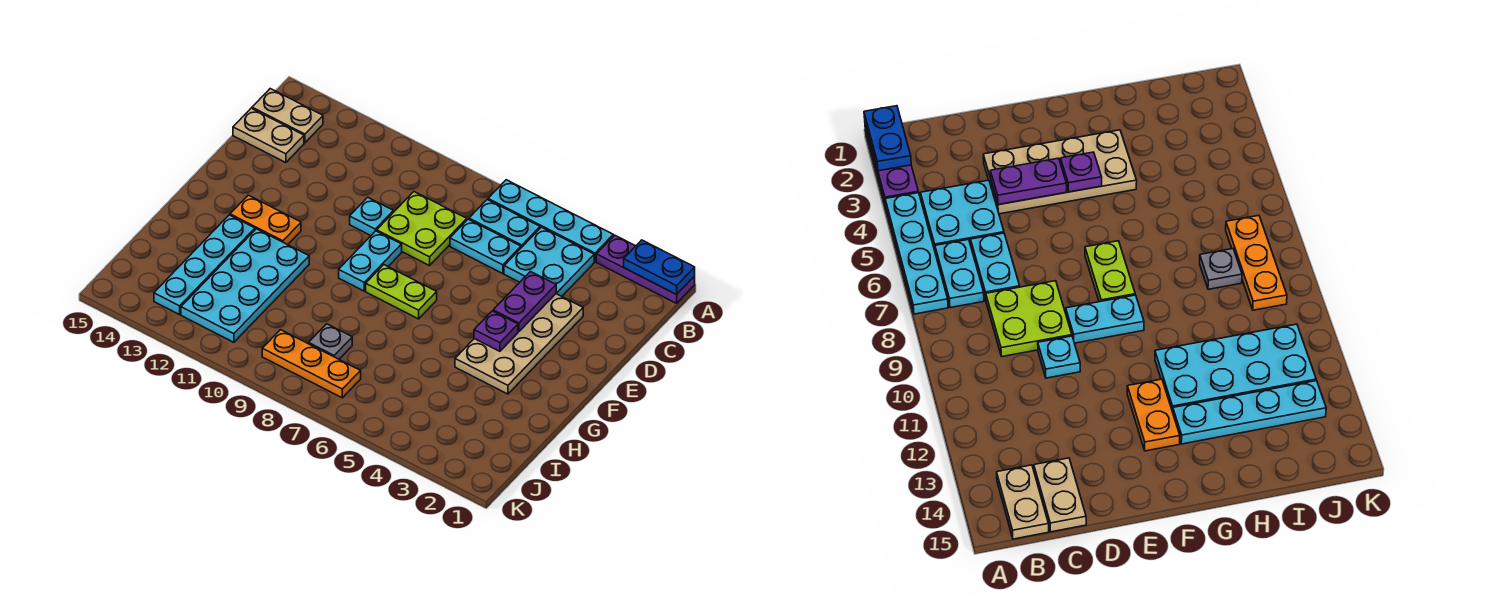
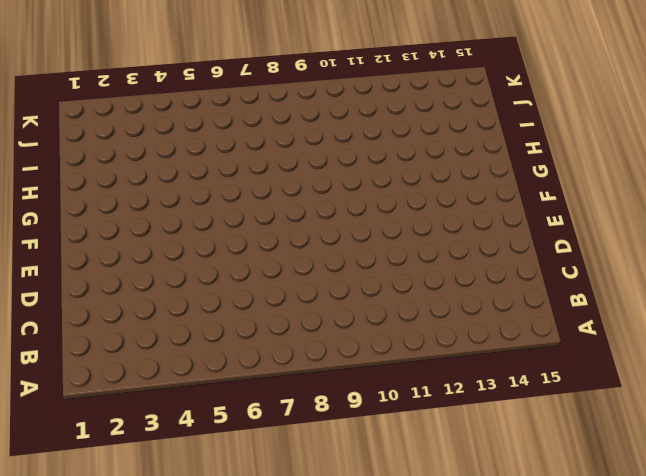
none -> purple 1x3 plate [596,235,695,303]
none -> cyan 1x4 plate [488,180,613,262]
none -> cyan 2x2 plate [504,227,594,296]

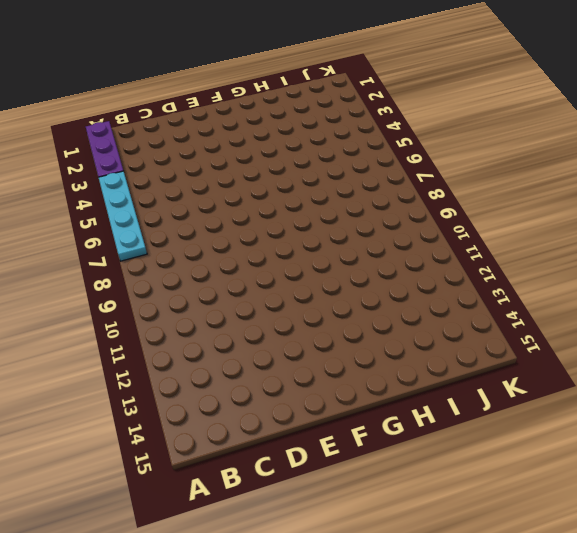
none -> cyan 2x2 plate [504,227,594,296]
none -> cyan 1x2 plate [469,200,540,248]
none -> tan 1x2 plate [252,89,323,143]

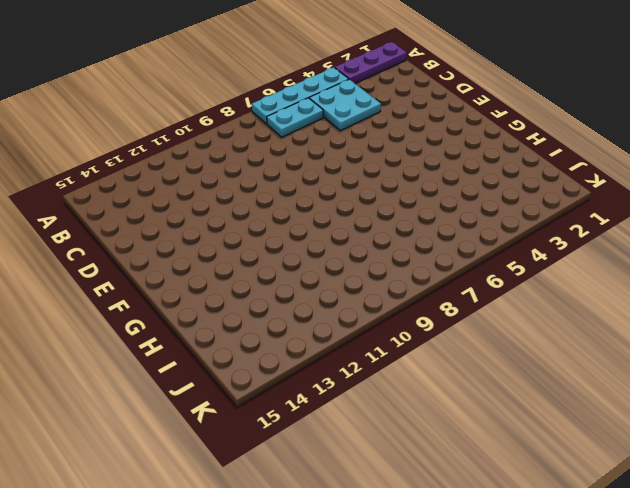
none -> tan 1x2 plate [252,89,323,143]
none -> cyan 1x2 plate [450,219,521,274]
none -> lime 2x2 plate [377,192,467,266]

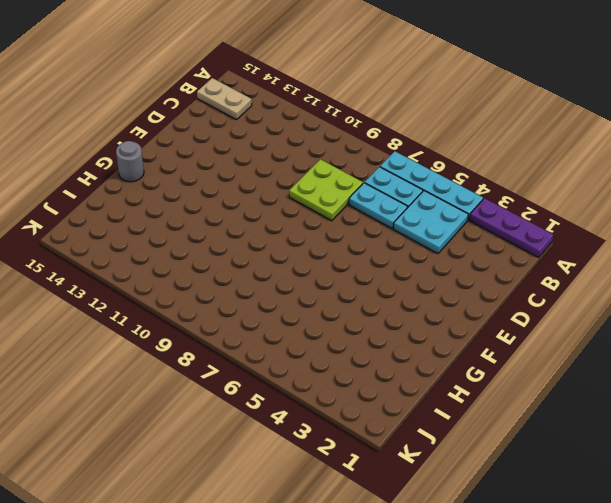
grey 1x1 round brick [116,141,144,182] -> none
none -> tan 1x2 plate [233,108,304,163]
none -> tan 2x4 plate [455,294,583,394]
none -> cyan 1x1 plate [350,197,393,236]

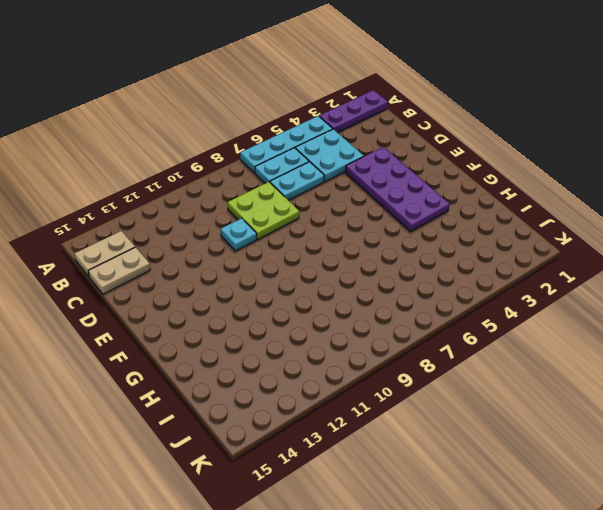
purple 2x4 plate [345,147,450,231] -> tan 2x4 plate [455,294,583,394]
none -> cyan 1x2 plate [339,231,402,291]
none -> lime 1x2 plate [366,265,437,319]
none -> orange 1x2 plate [230,195,301,245]

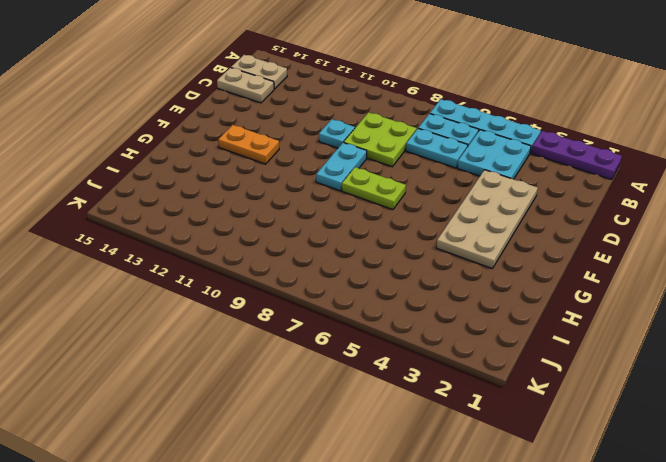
none -> cyan 2x4 plate [181,229,309,342]
none -> cyan 1x4 plate [154,215,255,315]
none -> grey 1x1 plate [308,324,352,359]

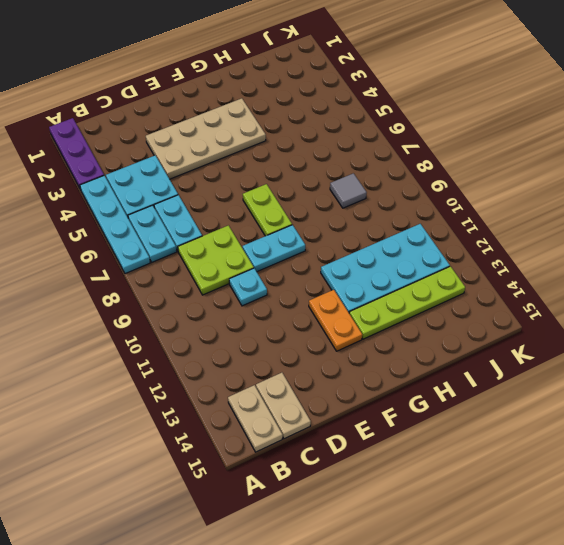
lime 1x4 plate [349,266,465,339] -> cyan 1x4 plate [154,215,255,315]
grey 1x1 tile [330,173,367,208] -> grey 1x1 plate [308,324,352,359]
none -> orange 1x3 plate [262,330,361,398]
none -> blue 1x2 plate [624,240,695,295]
none -> purple 1x2 plate [493,272,556,332]

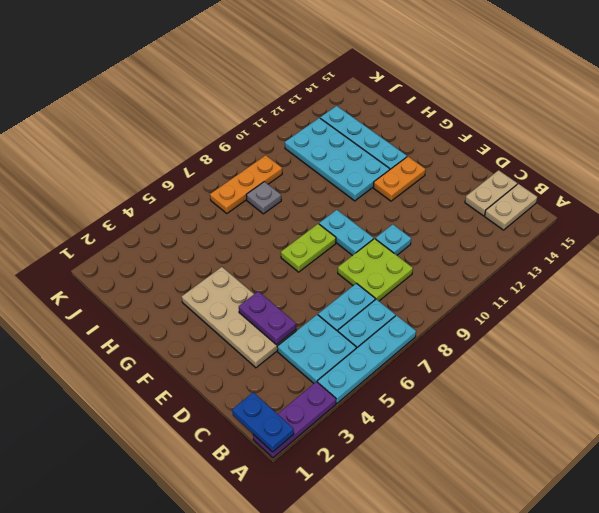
blue 1x2 plate [232,392,294,452] -> blue 1x2 plate turned to [624,240,695,295]
none -> purple 1x1 plate [474,311,518,351]

